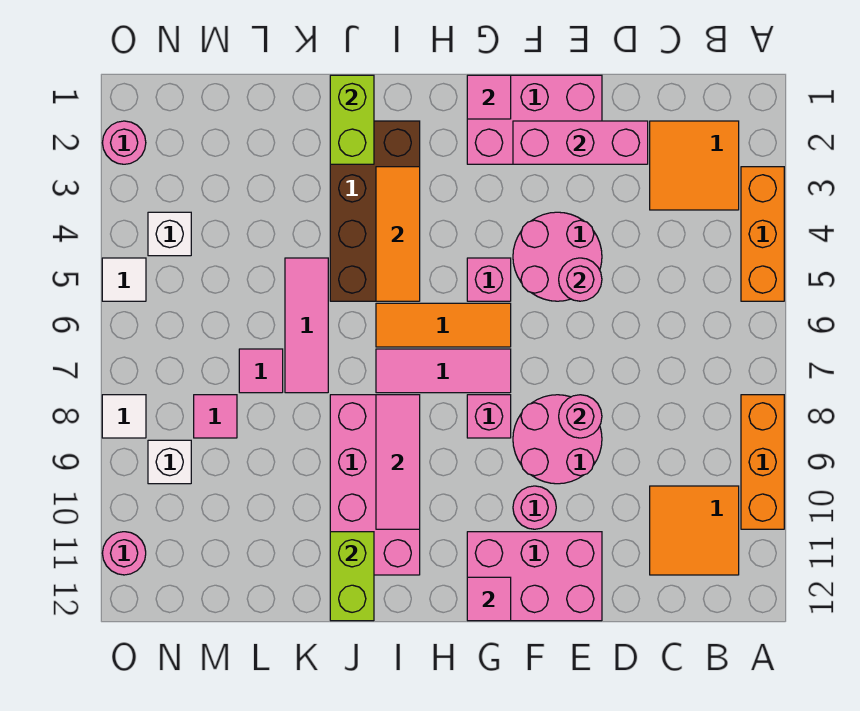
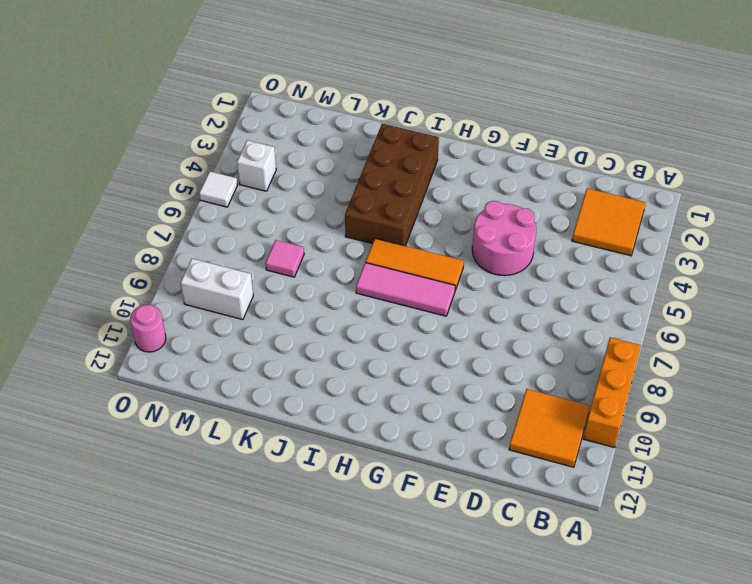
white 1x2 brick [181,259,253,320] -> white 1x1 brick [148,440,191,484]
none -> orange 1x3 brick [741,167,784,301]
none -> pink 2x3 brick [467,75,602,164]
none -> pink 2x2 round brick [513,395,602,484]
none -> pink 2x3 brick [467,532,602,621]

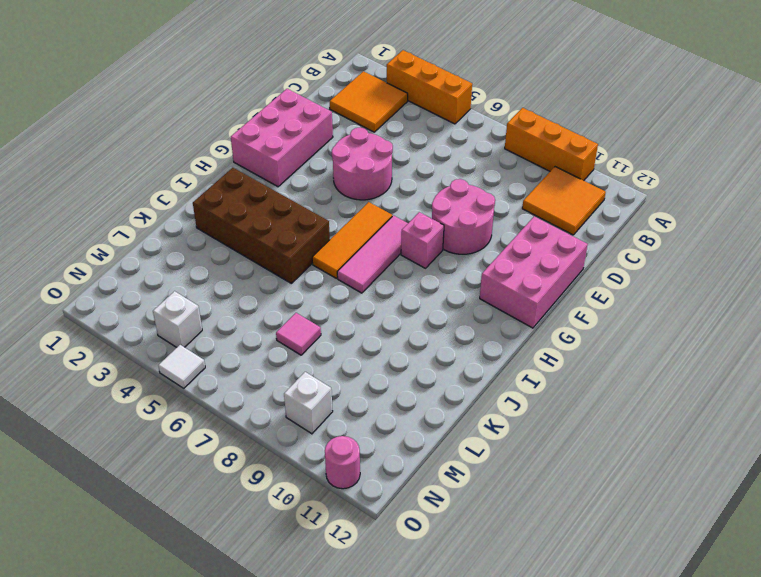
none -> pink 1x1 round brick [513,486,556,529]
none -> pink 1x1 brick [467,258,511,301]
none -> pink 2x4 brick [330,395,420,575]
none -> pink 1x3 tile [285,258,328,393]

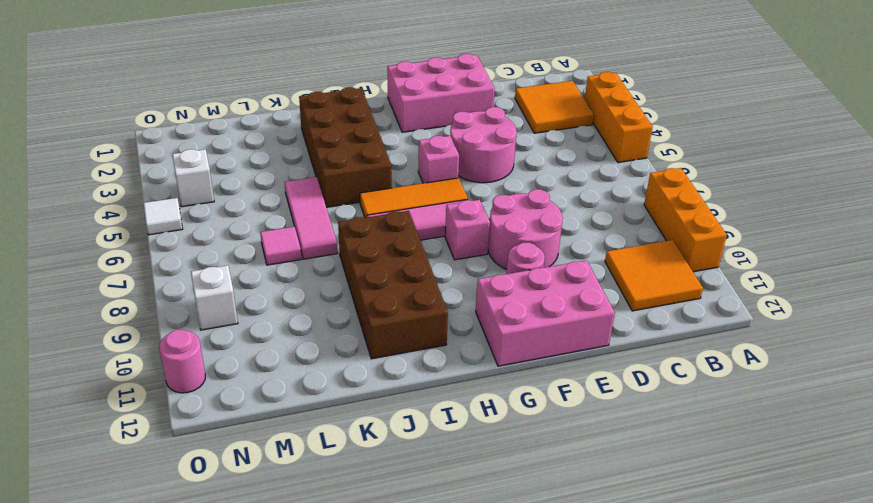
brown 2x4 brick [338,211,448,359] -> pink 2x4 brick [330,395,420,575]
none -> pink 1x1 tile [194,395,237,438]
none -> pink 1x1 round brick [102,121,146,164]
none -> white 1x1 tile [102,395,146,438]
none -> pink 1x3 brick [513,121,648,164]

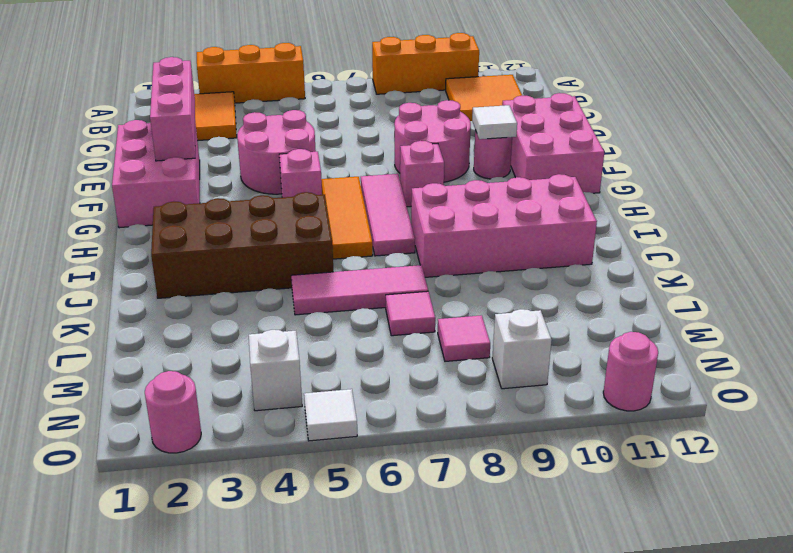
white 1x1 tile [472,105,517,139] -> white 1x1 tile moved to [102,395,146,438]
none -> pink 1x1 round brick [559,258,602,301]
none -> pink 1x1 round brick [559,395,602,438]
none -> pink 1x1 tile [467,75,511,119]
none -> pink 1x1 tile [467,577,511,621]

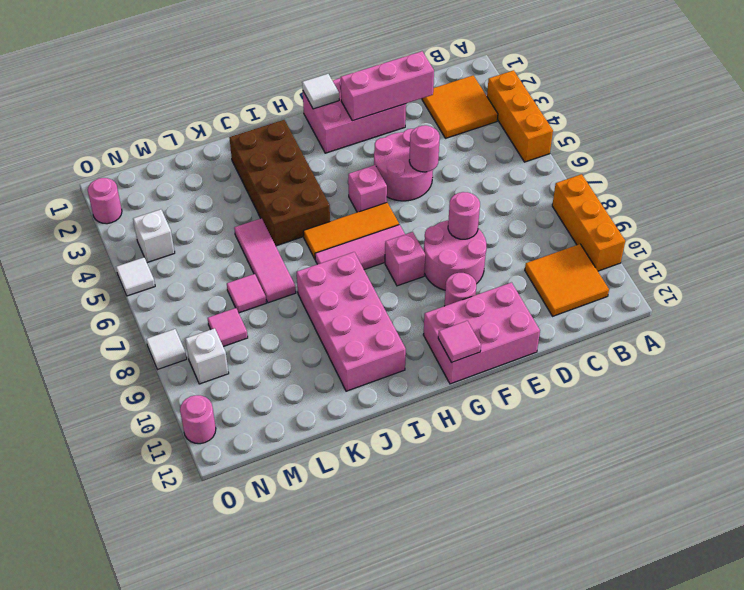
white 1x1 tile [302,74,339,109] -> pink 1x1 tile [467,75,511,119]
none -> orange 1x3 tile [376,167,420,301]
none -> pink 1x3 tile [376,395,420,529]
none -> lime 1x2 brick [330,75,374,164]
none -> lime 1x2 brick [330,532,374,621]

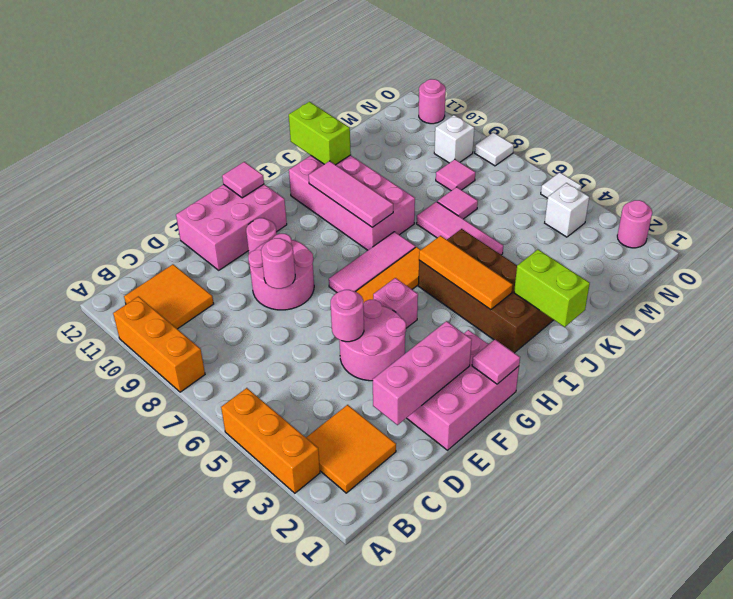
none -> pink 1x1 brick [467,395,511,438]

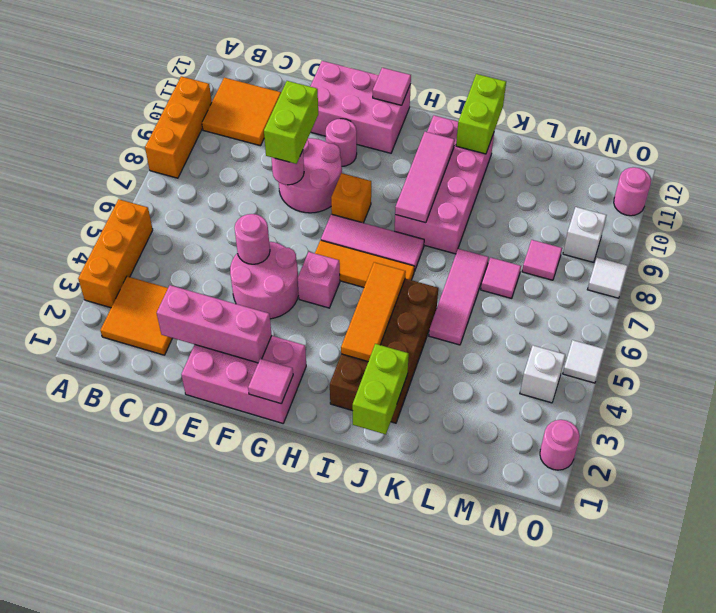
lime 1x2 brick [264,81,318,164] -> none
orange 1x1 brick [331,173,371,223] -> pink 1x1 brick [467,395,511,438]

